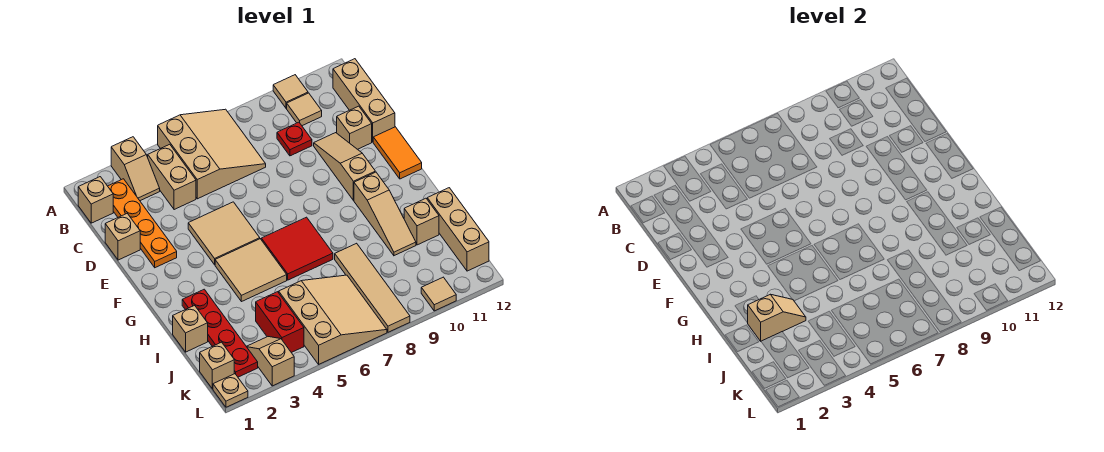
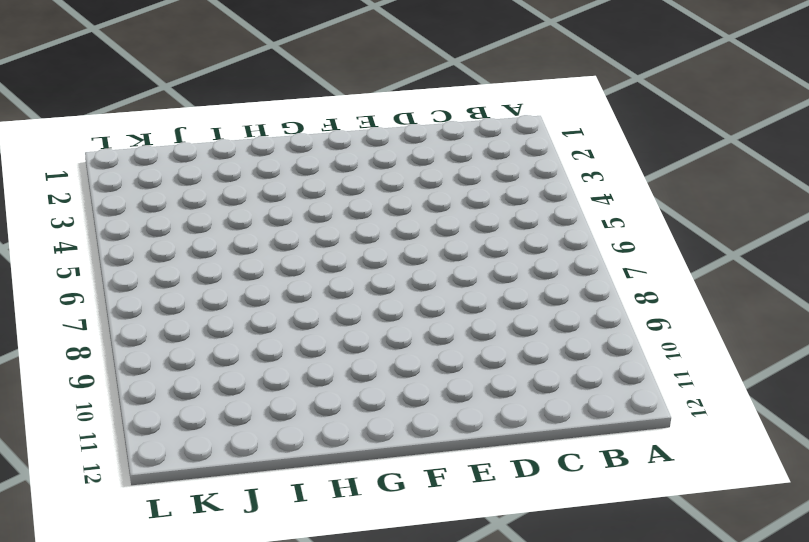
none -> tan 1x2 slope [111,137,160,201]
none -> tan 3x3 slope [158,109,266,199]
none -> tan 1x1 tile [273,75,308,108]

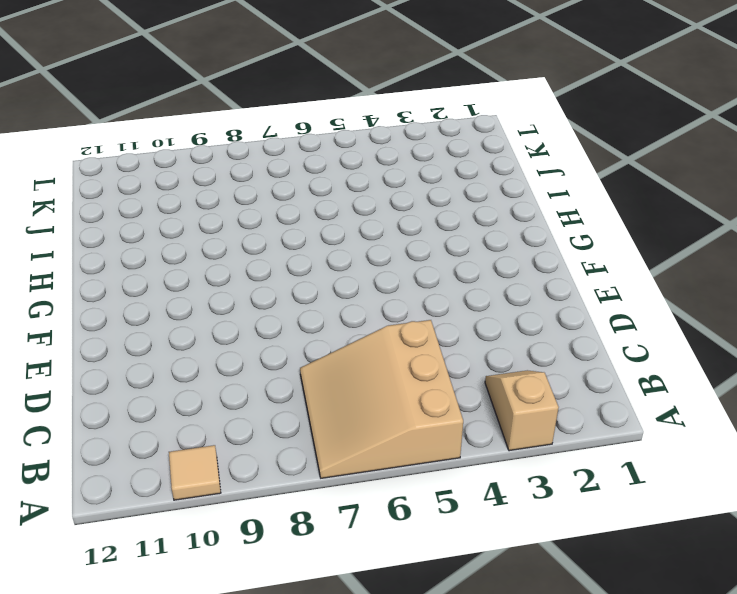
none -> tan 1x1 brick [78,177,113,223]
none -> orange 1x4 plate [108,179,177,268]
none -> tan 1x2 brick [148,144,196,210]

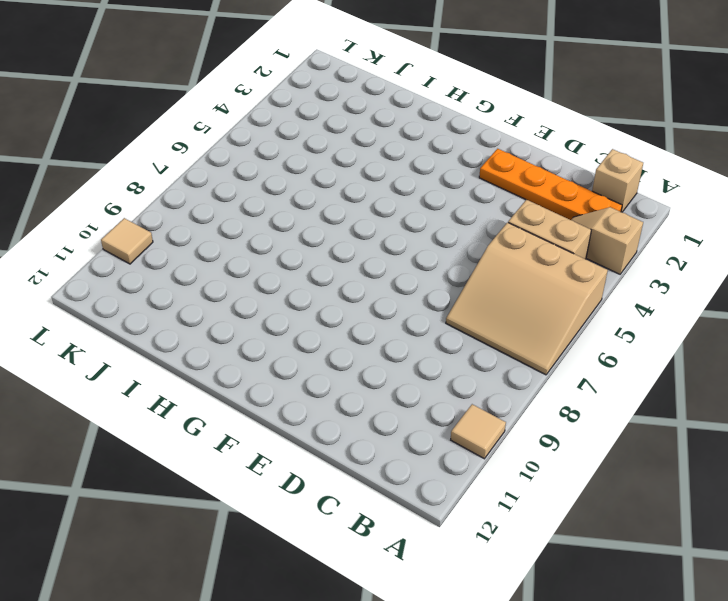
none -> tan 1x1 tile [287,93,322,126]
none -> tan 1x3 brick [333,59,395,142]
none -> red 1x1 plate [277,122,312,156]

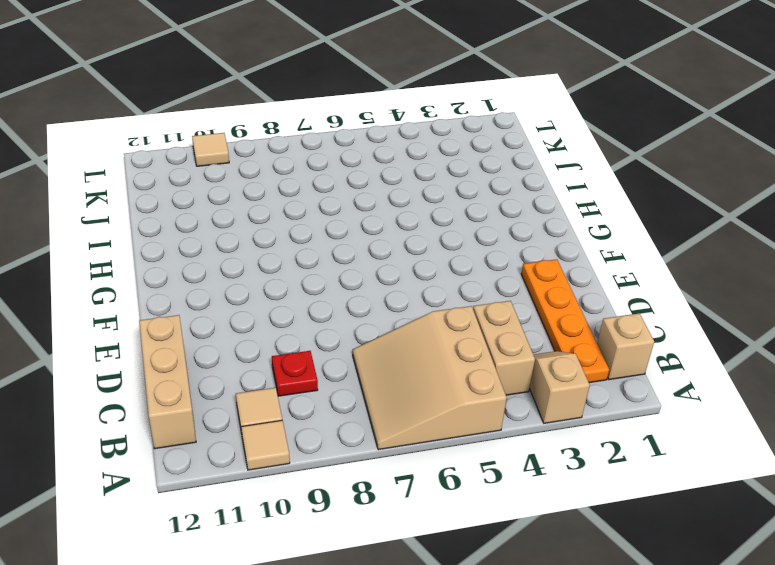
none -> tan 1x1 brick [105,214,140,260]
none -> tan 1x3 slope [314,133,375,200]
none -> tan 1x1 brick [337,106,372,149]

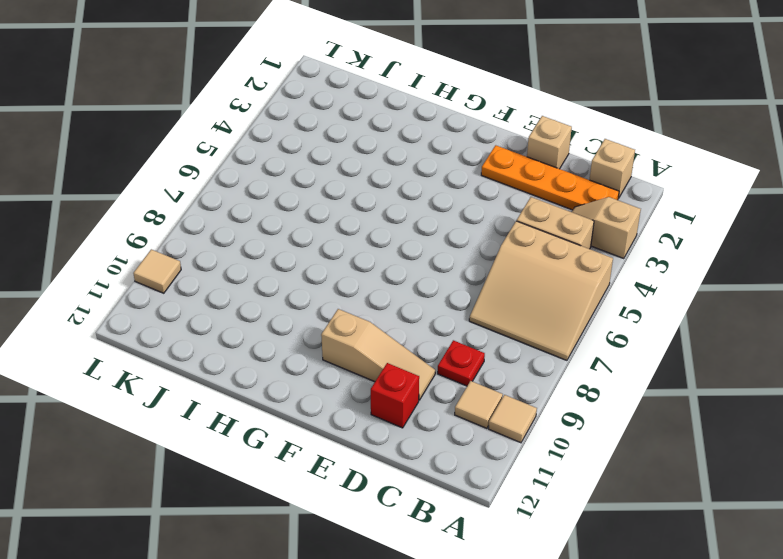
red 1x1 brick [371,363,419,428] -> tan 1x1 brick [337,106,372,149]
none -> tan 1x3 brick [333,59,395,142]
none -> tan 2x2 tile [188,202,260,265]
none -> orange 1x2 tile [373,127,422,179]

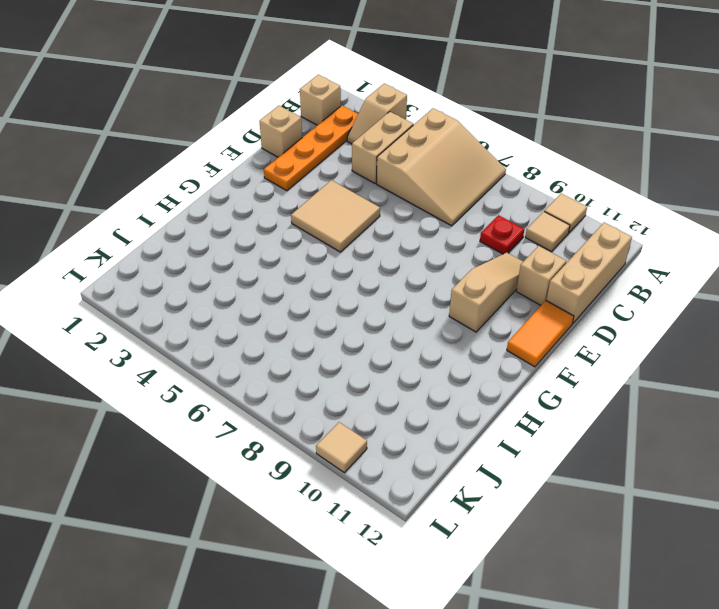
none -> tan 2x2 tile [215,239,287,302]
none -> red 2x2 tile [261,217,333,280]
none -> tan 1x3 slope [354,172,416,256]

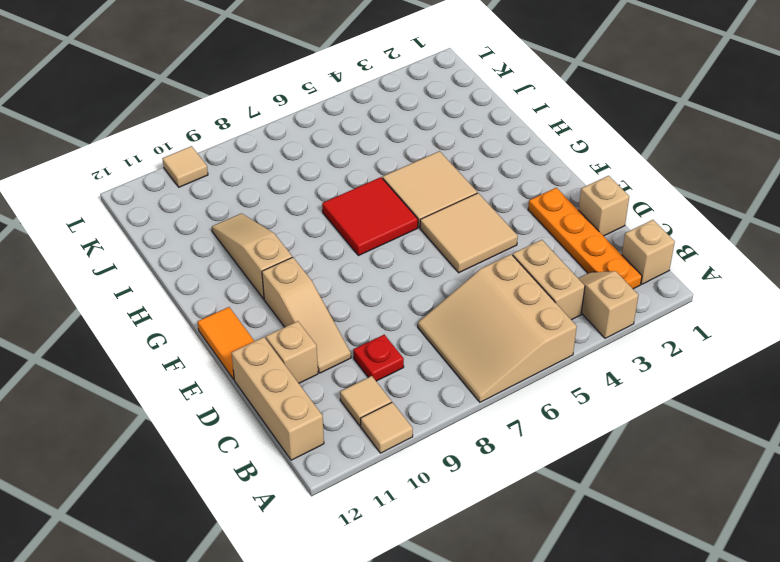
none -> red 1x4 plate [182,289,258,377]
none -> tan 1x1 brick [173,305,208,352]
none -> tan 1x4 tile [335,243,410,332]

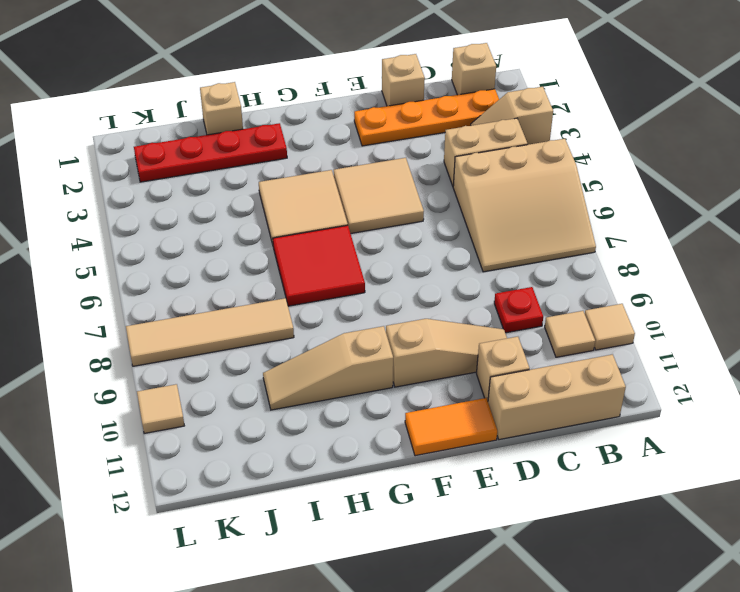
none -> tan 1x1 brick [404,198,439,245]
none -> tan 1x3 brick [427,188,489,271]
none -> red 1x2 brick [256,292,304,353]

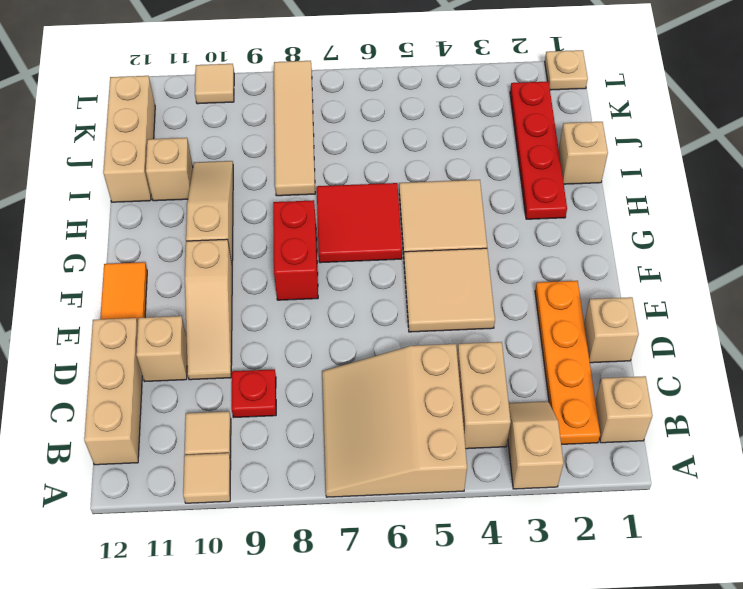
red 1x2 brick [273,200,318,300] -> red 1x2 brick moved to [256,292,304,353]
none -> tan 3x3 slope [279,275,387,364]
none -> tan 1x1 brick [200,342,234,389]
none -> tan 1x2 slope [247,337,294,386]

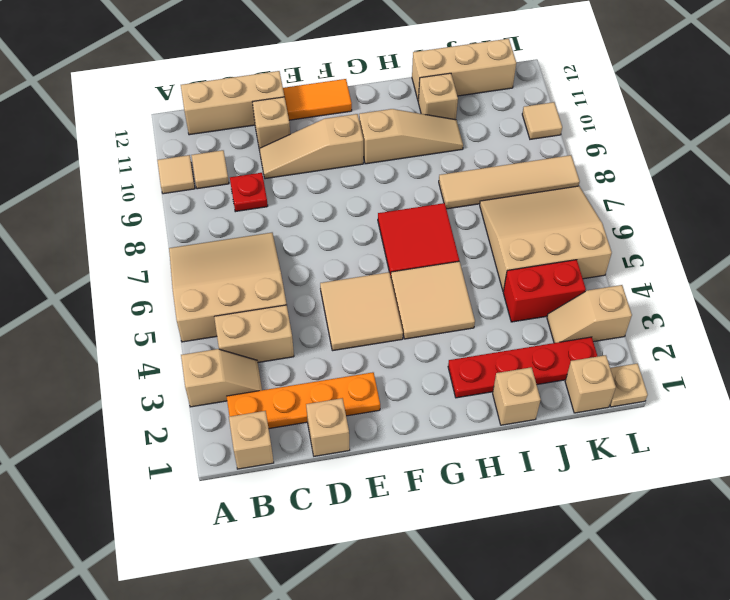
none -> tan 1x2 slope [748,294,806,341]

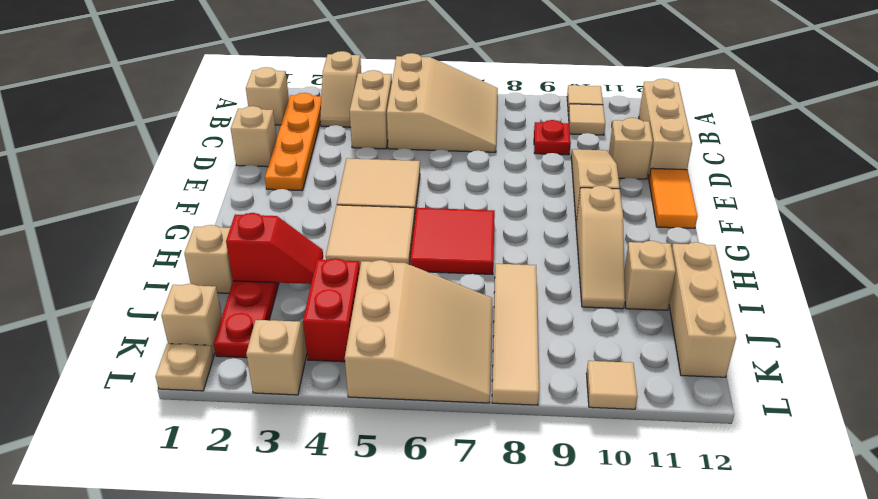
red 1x2 slope [226,213,323,284] -> tan 1x2 slope [748,294,806,341]

